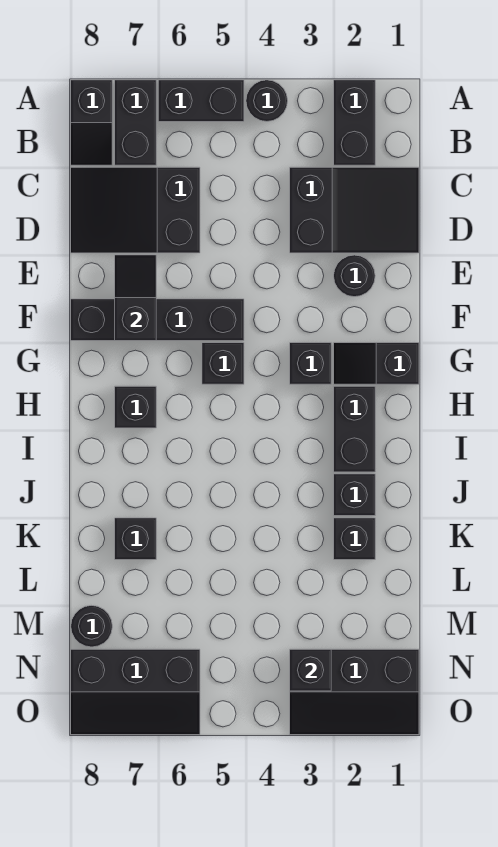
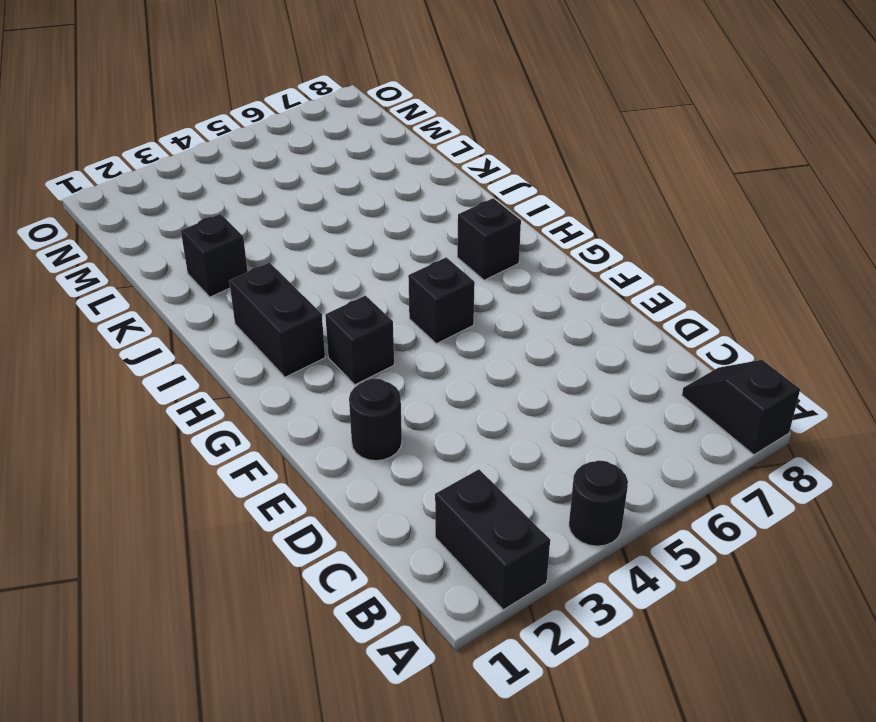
none -> black 1x2 brick [158,80,244,122]
none -> black 1x2 brick [115,80,156,165]
none -> black 2x3 slope [290,167,419,253]

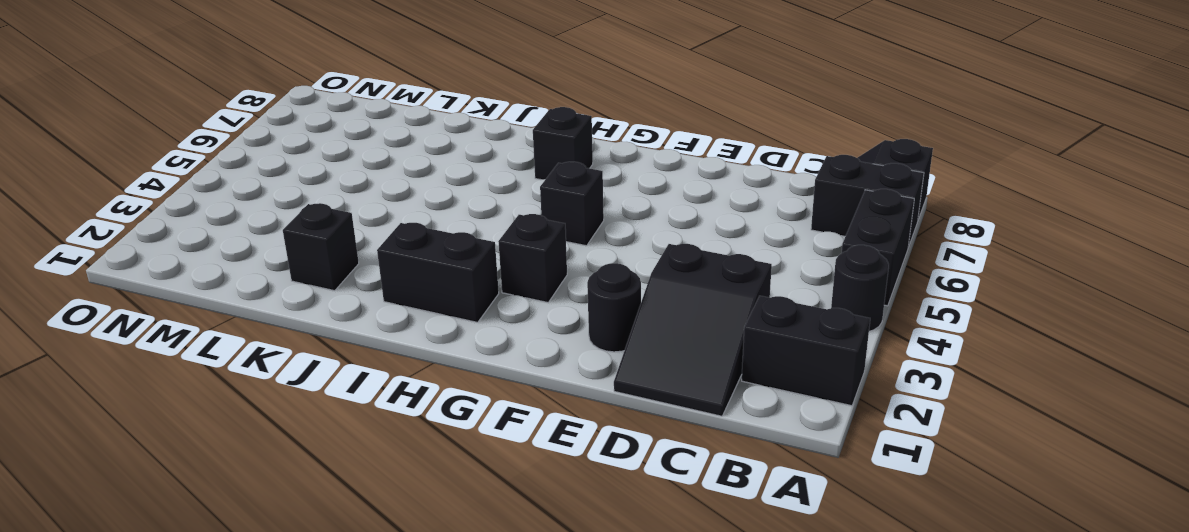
none -> black 2x3 slope [71,167,200,253]
none -> black 1x4 brick [71,299,244,341]
none -> black 1x2 slope [334,343,419,384]

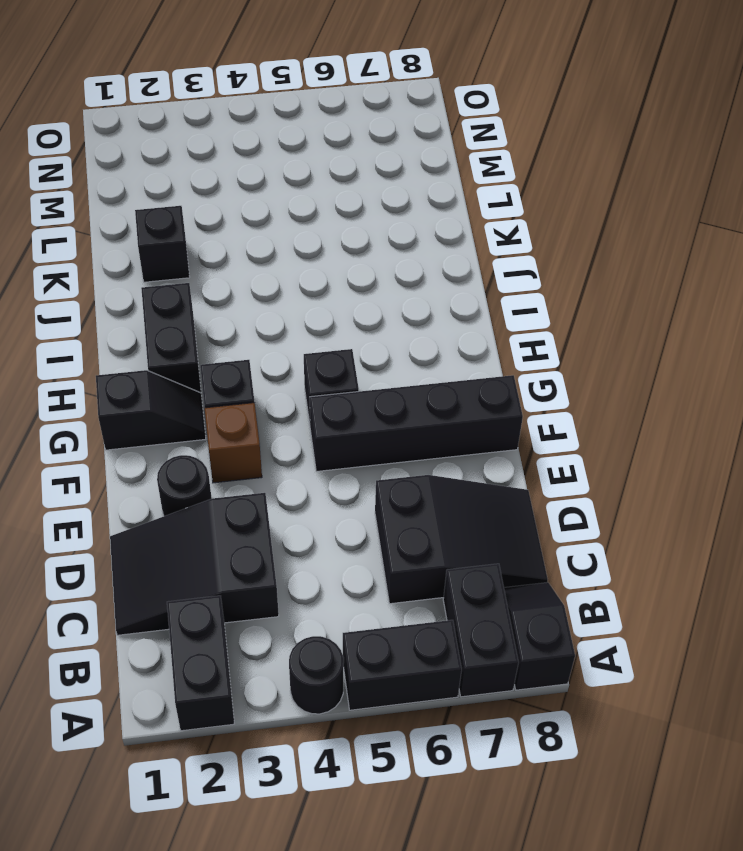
brown 1x1 brick [205,403,262,483] -> none
none -> black 1x1 brick [115,386,156,428]
none -> black 1x1 brick [334,474,375,516]
none -> black 1x1 brick [115,518,156,560]

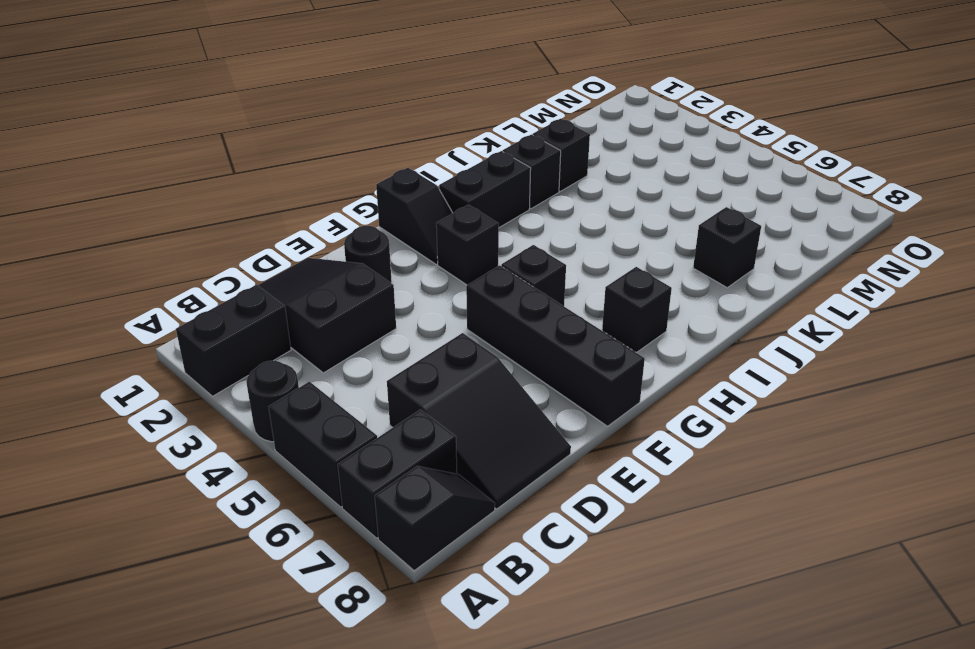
none -> black 1x1 round brick [71,605,112,647]
none -> black 2x3 slope [290,649,419,735]
none -> black 2x3 slope [71,649,200,735]

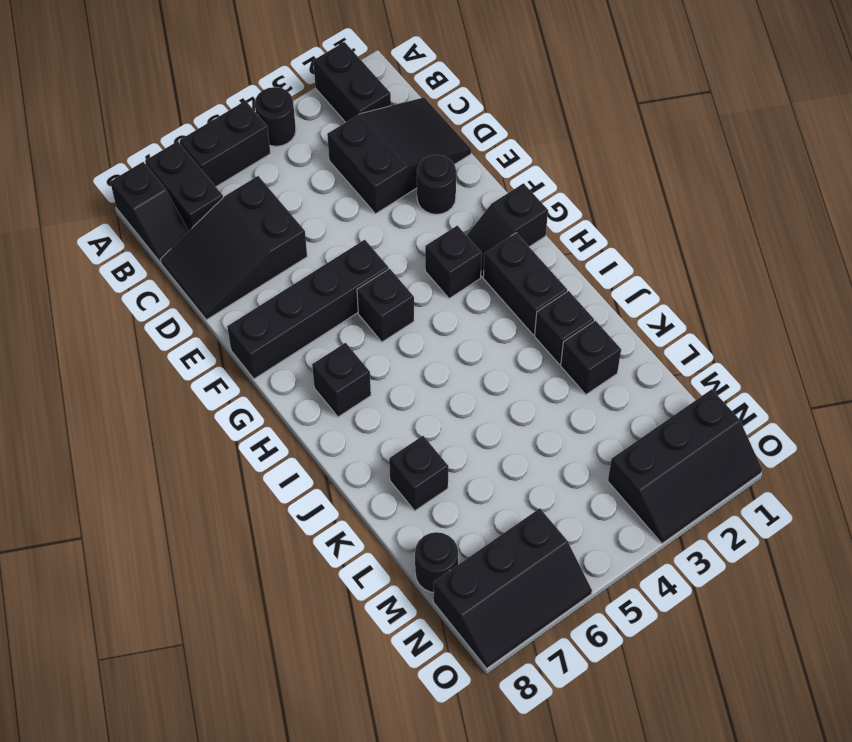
none -> black 1x2 slope [115,255,156,341]
none -> black 1x1 brick [290,649,331,691]

